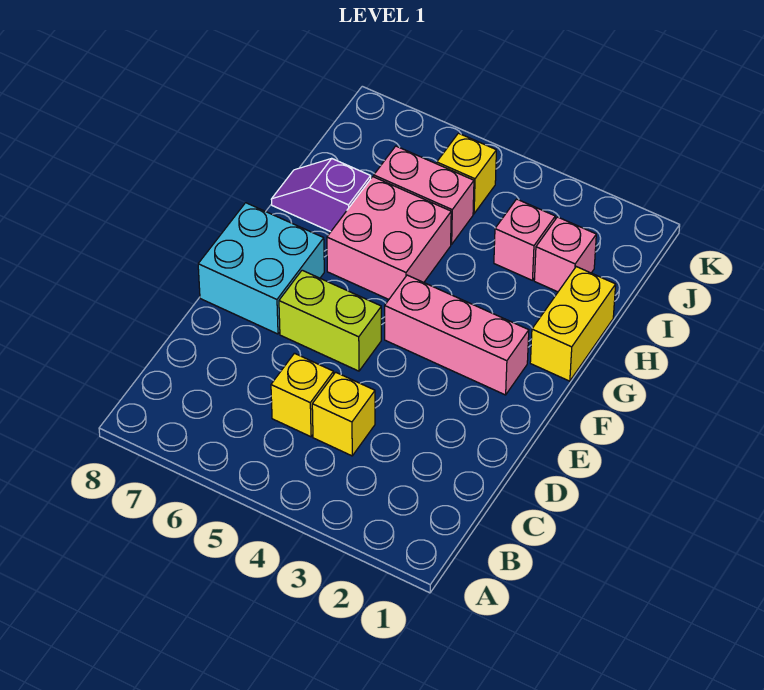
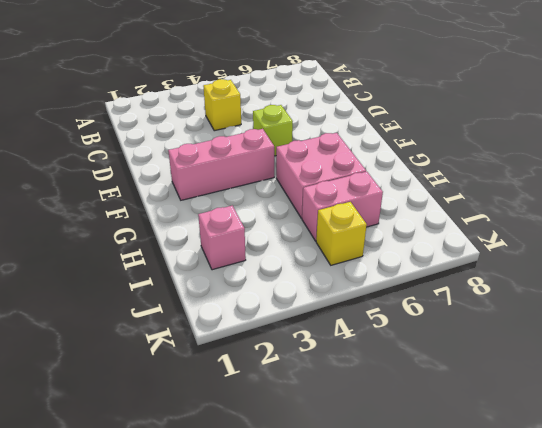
lime 1x1 brick [253,105,293,156] -> lime 1x2 brick [279,270,381,371]
none -> yellow 1x1 brick [271,353,334,437]
none -> cyan 2x2 brick [198,203,324,334]
none -> yellow 1x2 brick [530,267,616,381]

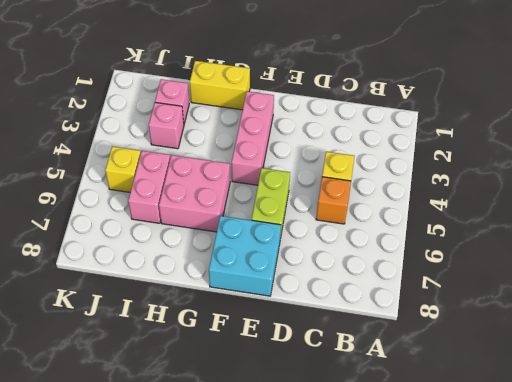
orange 1x1 brick [316,177,351,224] -> yellow 1x1 brick [271,353,334,437]
none -> purple 1x2 slope [271,159,371,232]

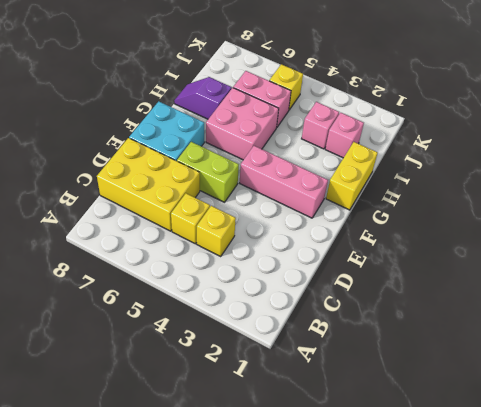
yellow 2x3 brick [97,138,200,231] -> none

